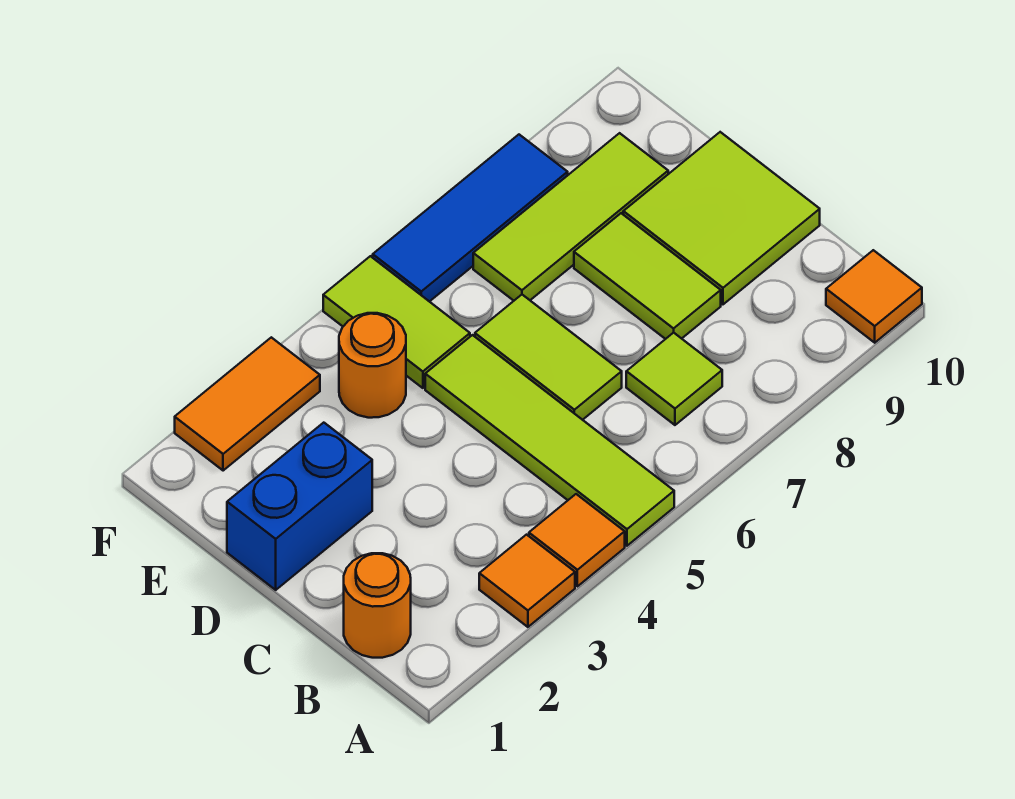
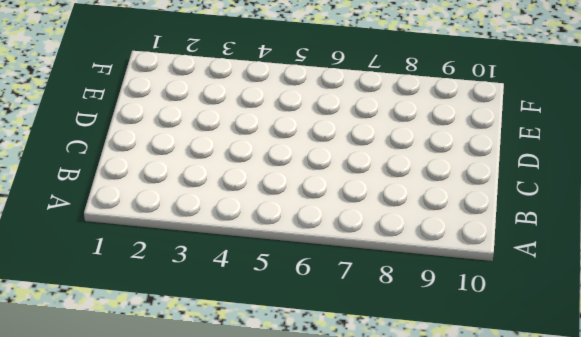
none -> orange 1x1 tile [479,535,575,627]
none -> orange 1x1 tile [529,494,625,586]
none -> lime 1x4 tile [425,335,674,546]

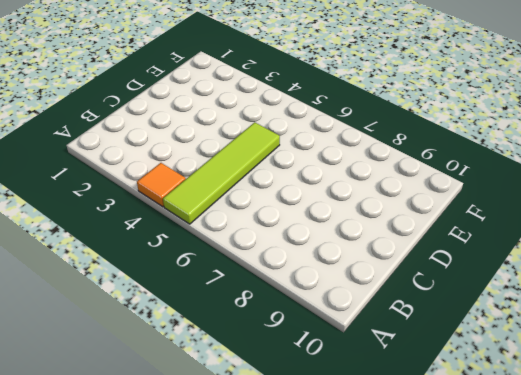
none -> orange 1x1 tile [479,535,575,627]
none -> orange 1x1 tile [826,250,922,343]
none -> orange 1x1 round brick [344,553,411,658]

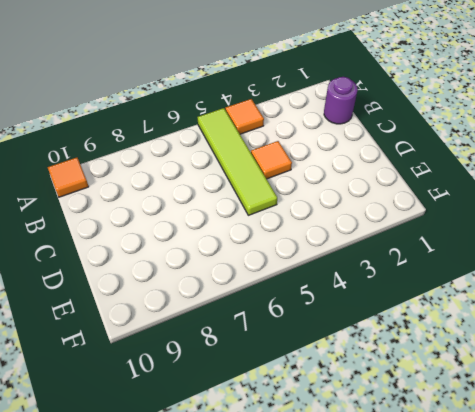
purple 1x1 round brick [324,77,358,124] -> orange 1x1 round brick [344,553,411,658]
orange 1x1 tile [251,141,292,179] -> orange 1x1 tile moved to [479,535,575,627]
none -> lime 1x1 tile [626,333,722,425]
none -> lime 1x2 tile [475,295,622,420]
none -> lime 1x2 tile [574,213,721,339]

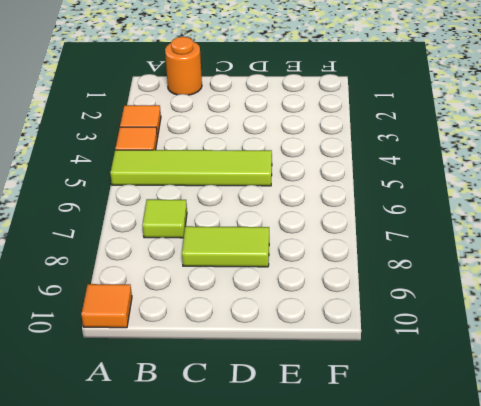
none -> lime 1x2 tile [475,295,622,420]
none -> lime 2x2 tile [623,132,820,304]
none -> blue 1x2 brick [227,423,372,590]

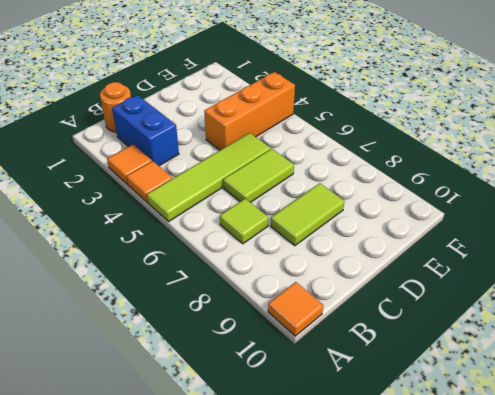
blue 1x2 brick [112,95,179,166] -> blue 1x2 brick moved to [227,423,372,590]
orange 1x3 brick [204,72,295,150] -> orange 1x1 round brick [339,313,406,418]
none -> lime 2x2 tile [623,132,820,304]
none -> lime 1x2 tile [323,256,470,388]
none -> lime 1x3 tile [473,133,668,301]

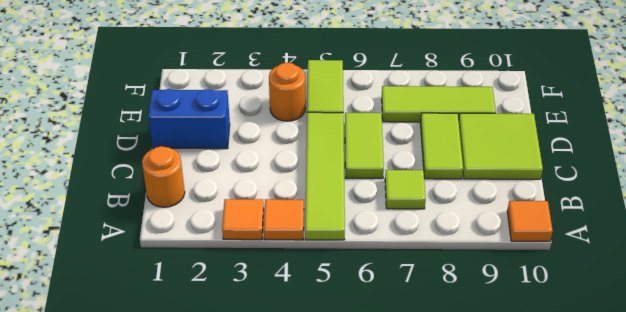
none -> orange 1x2 tile [175,337,320,471]
none -> blue 1x3 tile [373,135,568,302]

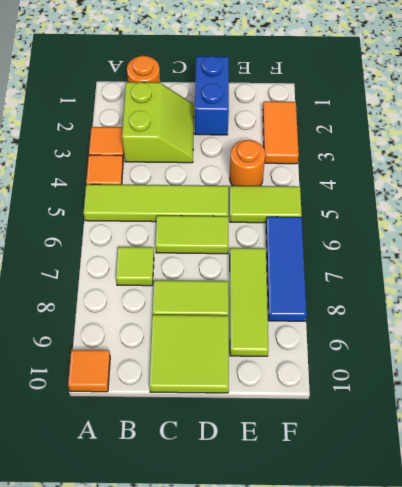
lime 2x2 slope [122,82,194,163] -> none

